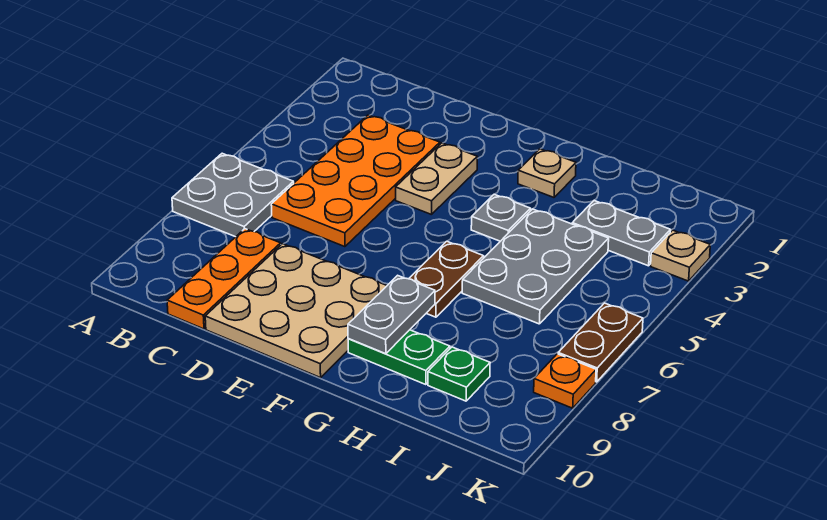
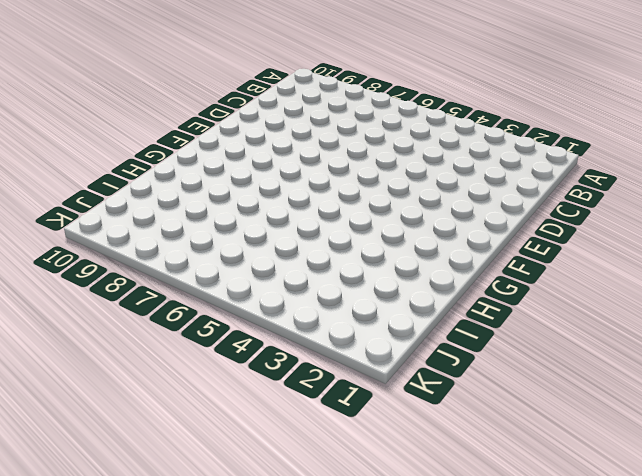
none -> grey 2x2 plate [172,153,294,237]
none -> orange 2x4 plate [271,115,440,247]
none -> orange 1x3 plate [167,229,281,329]

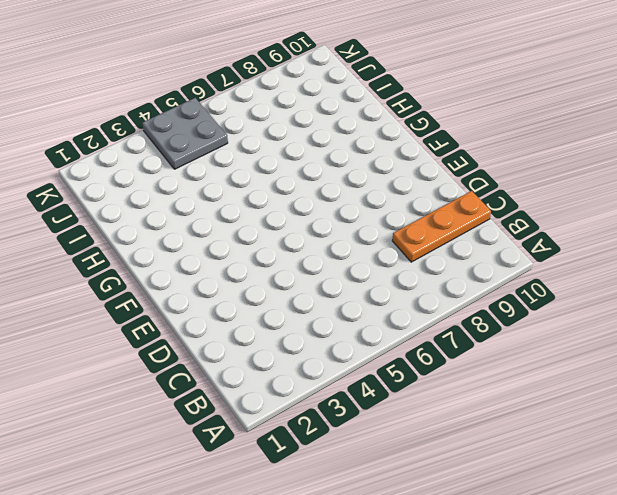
grey 2x2 plate [142,98,228,169] -> grey 2x2 plate moved to [172,153,294,237]
none -> orange 2x4 plate [271,115,440,247]
none -> tan 3x3 plate [205,244,387,378]
none -> tan 1x2 plate [396,143,477,215]

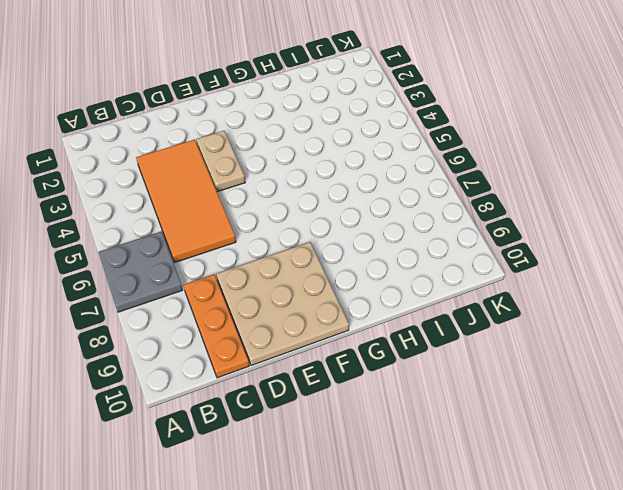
orange 2x4 tile [136,140,236,263] -> orange 2x4 plate [271,115,440,247]
none -> tan 1x1 plate [518,149,576,197]
none -> grey 1x1 plate [471,194,531,241]
none -> brown 1x2 plate [409,241,484,317]

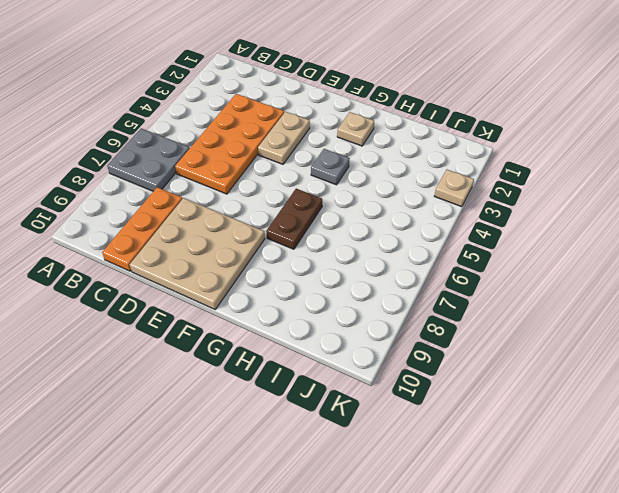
none -> green 1x2 plate [348,330,450,385]
none -> grey 2x3 plate [462,209,609,324]
none -> grey 1x2 plate [572,201,671,266]

